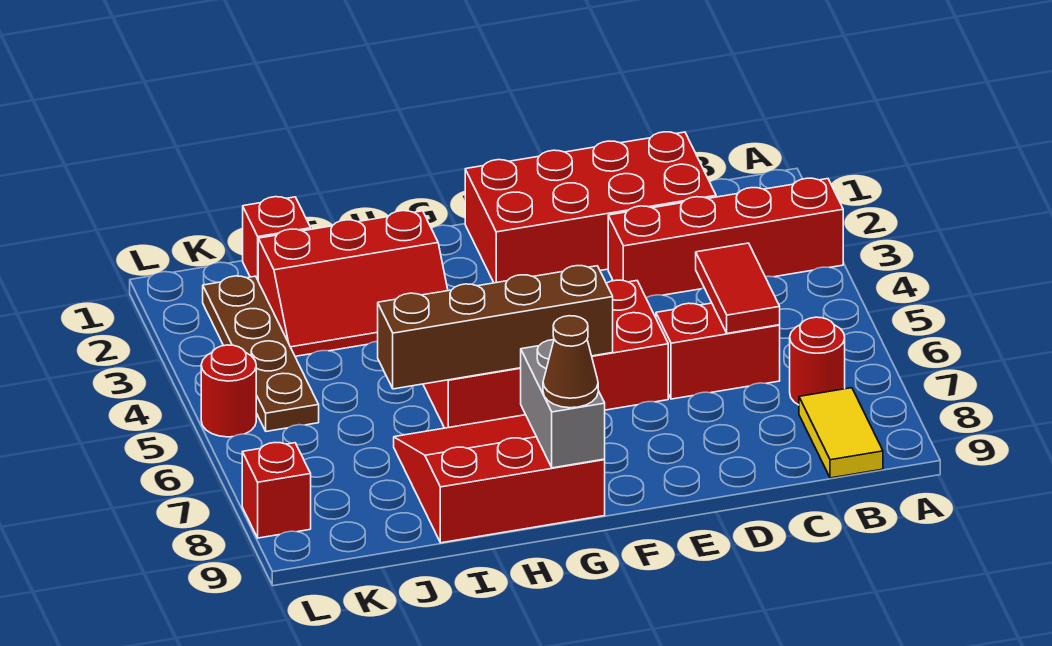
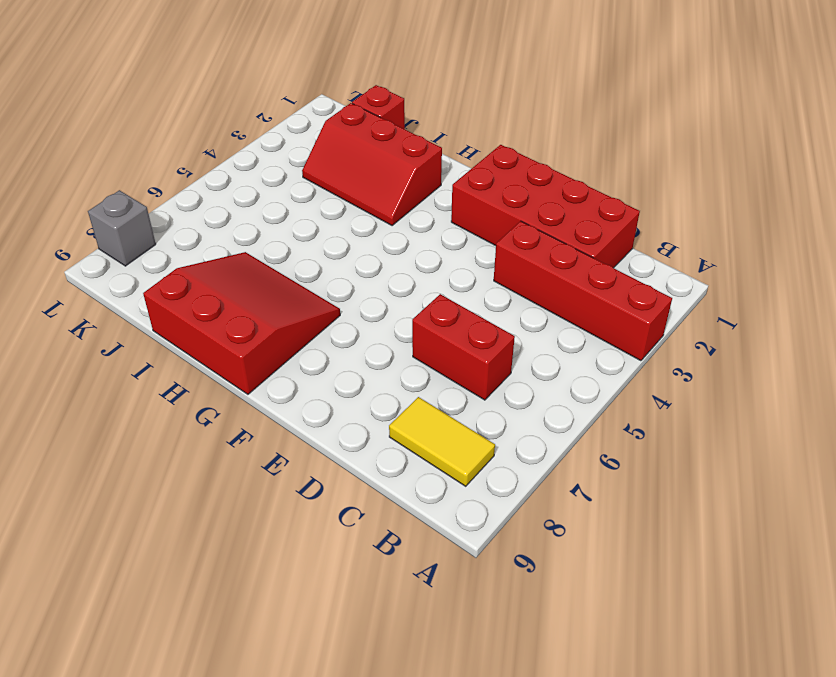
yellow 1x2 tile [389,397,495,486] -> yellow 1x2 tile turned to [799,388,883,478]
grey 1x1 brick [88,190,156,266] -> red 1x1 brick [242,443,311,538]
none -> red 1x1 round brick [790,317,845,405]
none -> red 2x4 brick [423,280,668,428]
none -> brown 1x4 plate [203,276,319,431]

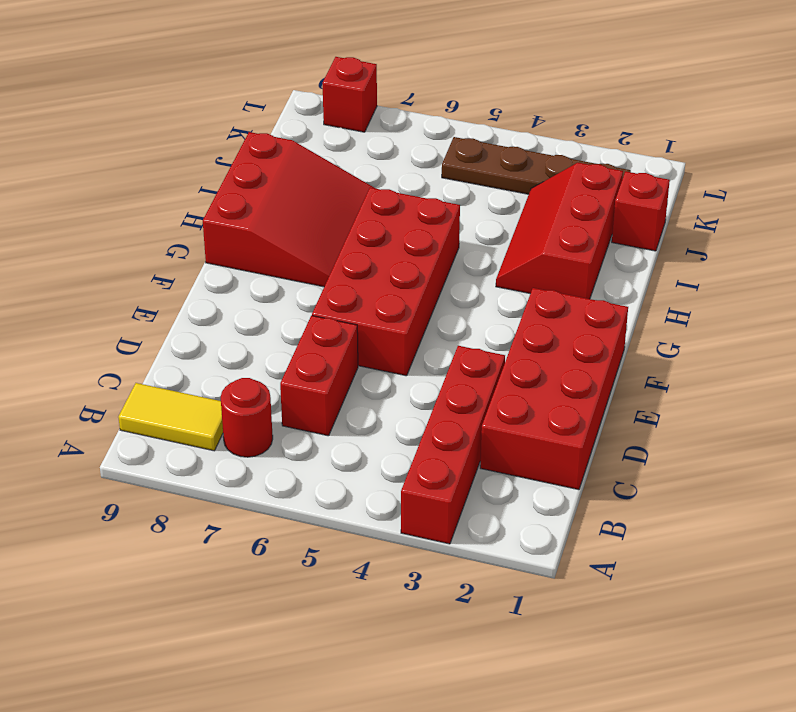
none -> red 1x1 round brick [201,345,256,437]
none -> red 1x2 tile [696,243,780,333]
none -> brown 1x4 brick [378,266,613,389]

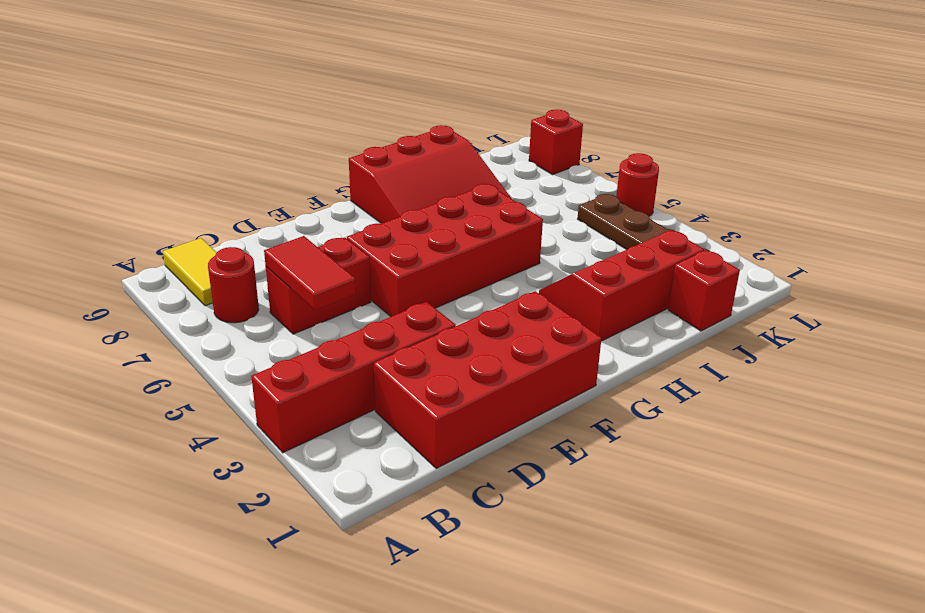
none -> brown 1x4 brick [378,266,613,389]
none -> grey 1x2 brick [521,340,605,468]
none -> brown 1x1 cone [543,316,598,408]

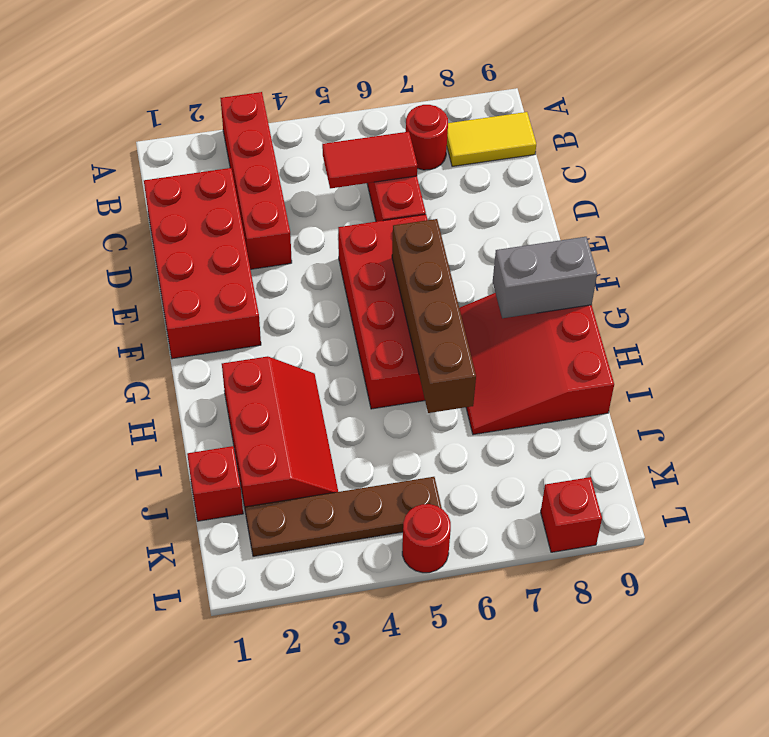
none -> brown 1x1 cone [543,316,598,408]

